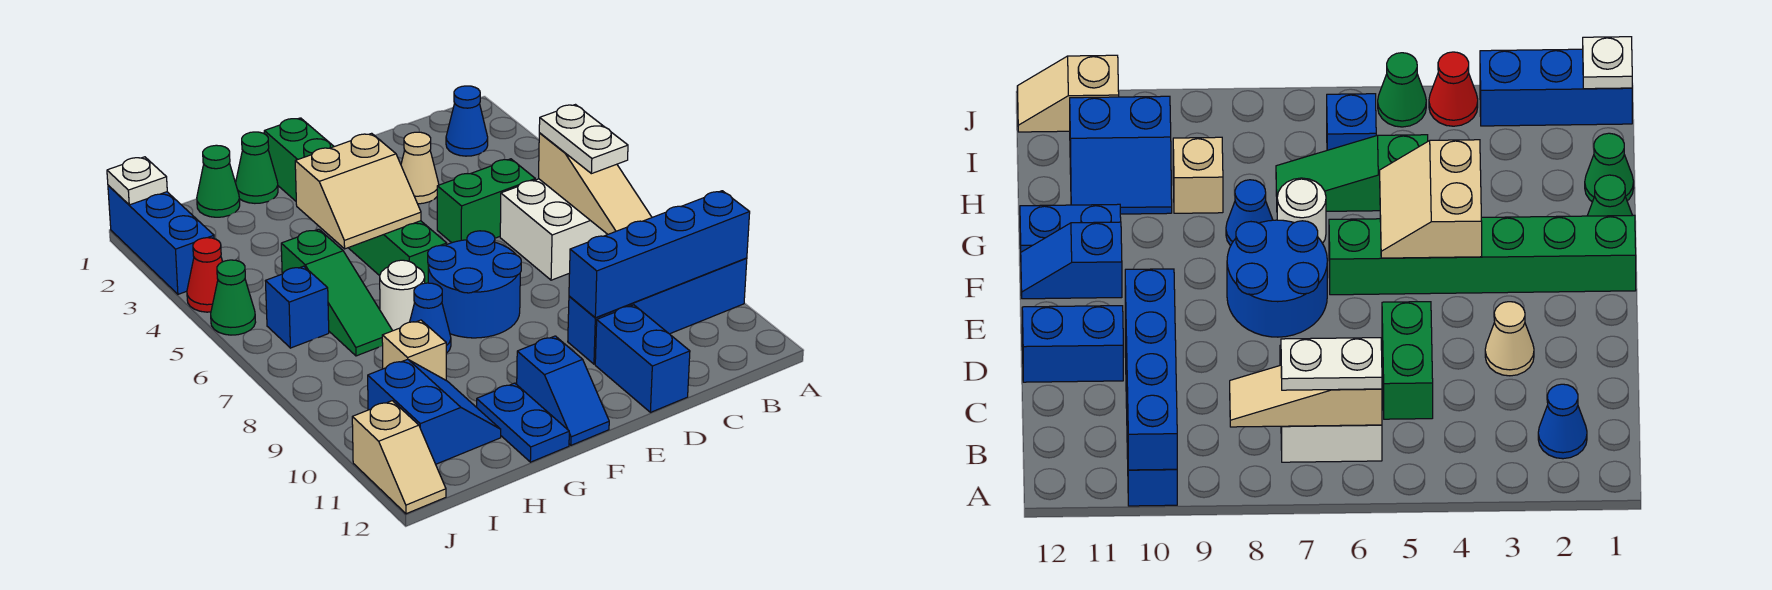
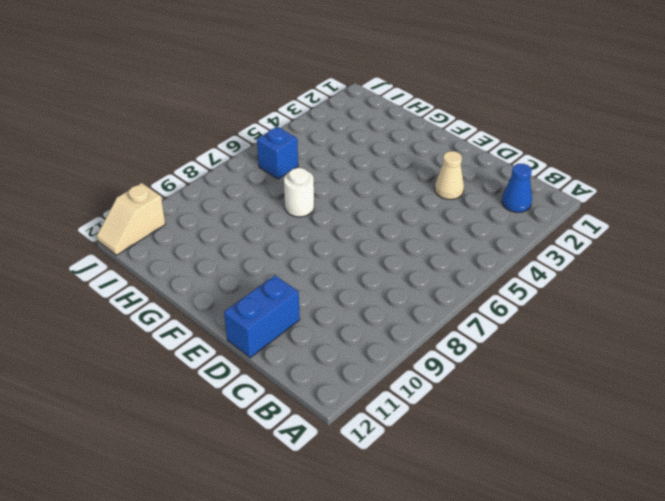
none -> blue 1x4 brick [568,258,747,364]
none -> white 2x2 brick [500,179,608,280]
none -> green 1x2 brick [437,159,535,243]

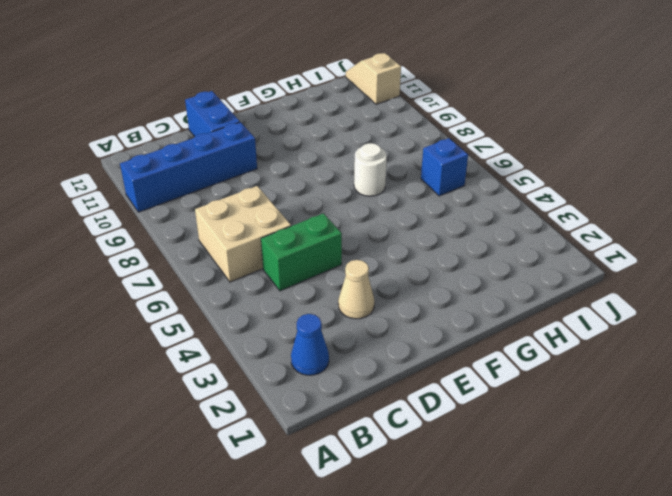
tan 2x2 brick [195,186,291,282] -> white 2x2 brick [500,179,608,280]
none -> blue 2x2 round brick [428,231,521,338]
none -> green 1x6 brick [264,118,447,283]
none -> blue 1x2 slope [517,336,609,445]

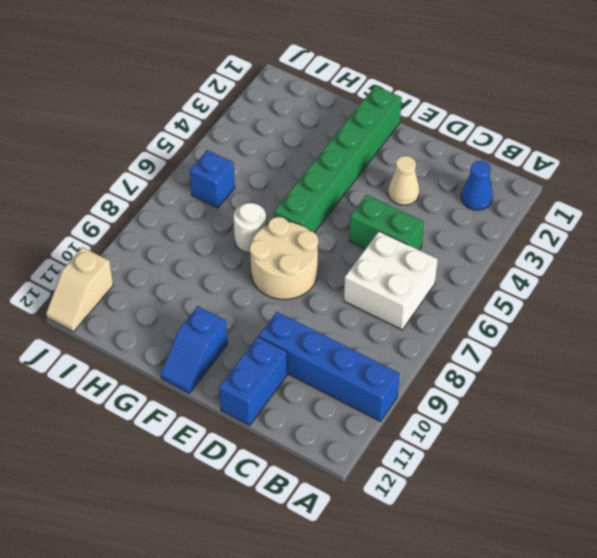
tan 2x2 round brick [250,217,318,299] -> blue 2x2 round brick [428,231,521,338]
none -> green 1x1 cone [236,132,278,203]
none -> blue 1x1 cone [410,283,451,353]
none -> blue 1x2 plate [477,383,569,462]

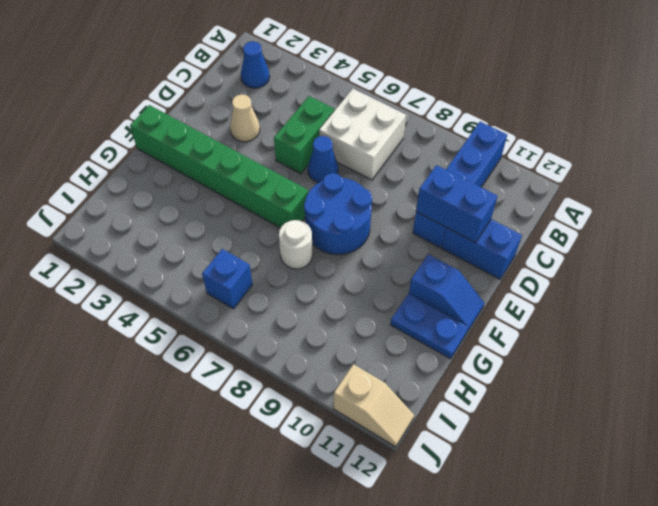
blue 1x1 cone [308,136,338,183] -> blue 1x1 cone moved to [410,283,451,353]
blue 1x2 brick [416,165,497,243] -> blue 1x4 brick [569,191,750,318]
none -> green 1x1 cone [236,132,278,203]
none -> green 1x1 cone [197,145,240,217]
none -> green 1x3 slope [281,229,392,356]

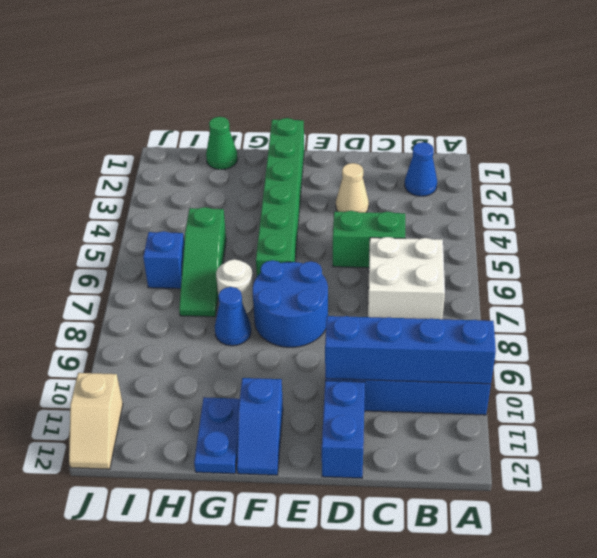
none -> green 1x1 cone [236,132,278,203]
none -> tan 1x1 brick [382,320,446,380]
none -> blue 2x2 slope [368,359,501,464]

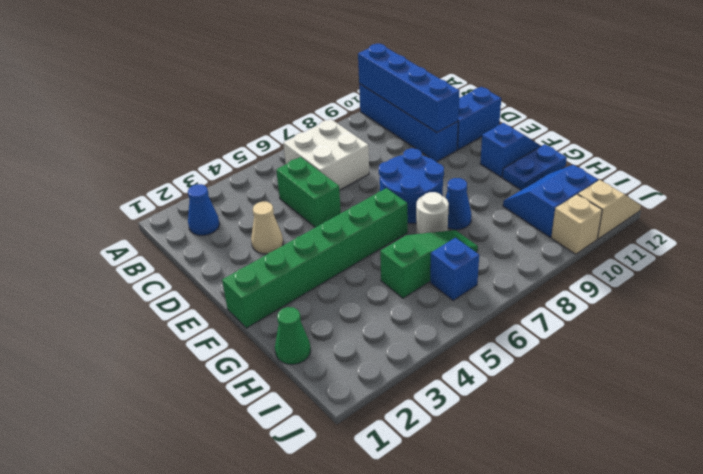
tan 1x1 brick [551,194,602,254] -> tan 1x1 brick moved to [382,320,446,380]
none -> green 1x1 cone [236,132,278,203]
none -> blue 1x3 brick [108,185,214,294]
none -> red 1x1 cone [187,238,223,312]

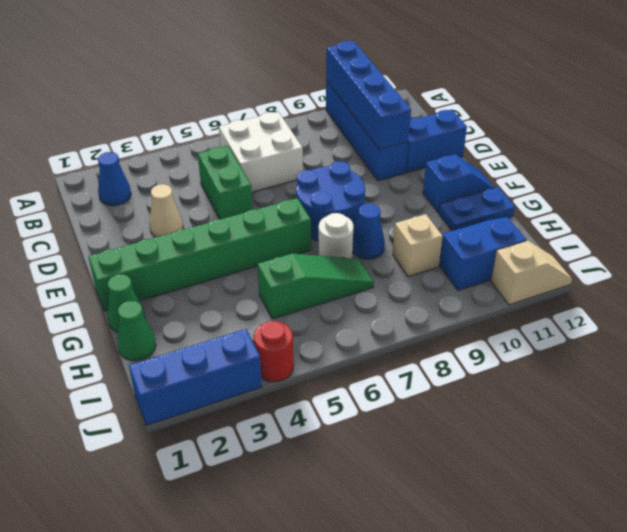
red 1x1 round brick [254,321,294,382] -> red 1x1 cone [187,238,223,312]
none -> blue 1x1 brick [266,266,329,348]
none -> green 1x1 cone [211,260,256,335]
none -> tan 1x3 slope [539,133,652,234]

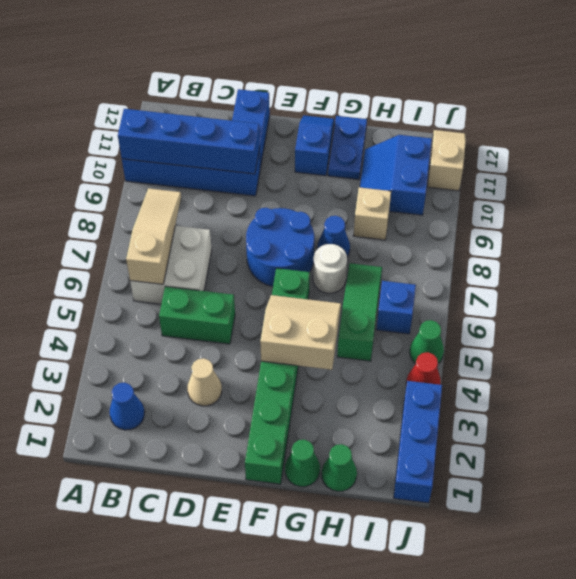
none -> white 1x1 plate [107,157,167,205]
none -> white 1x2 plate [539,105,628,174]

